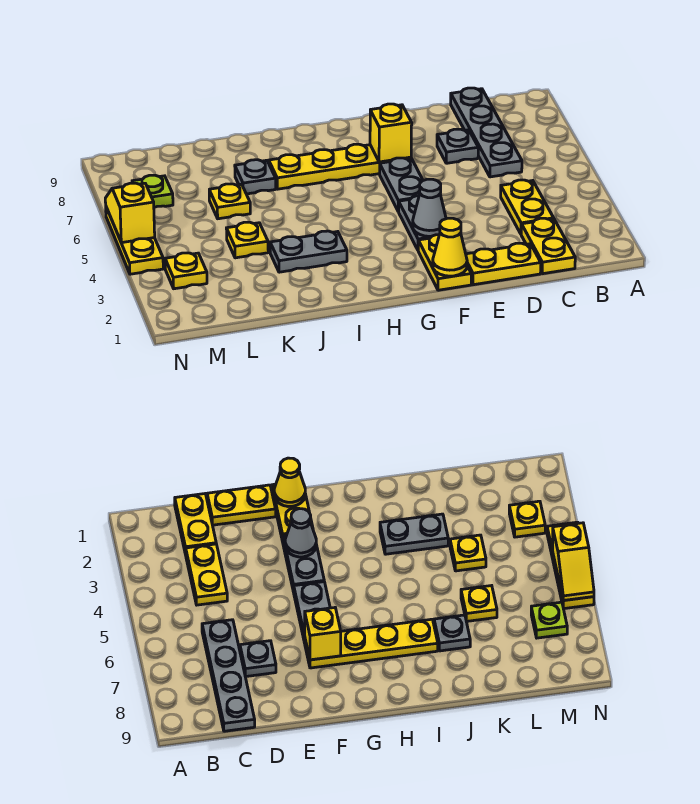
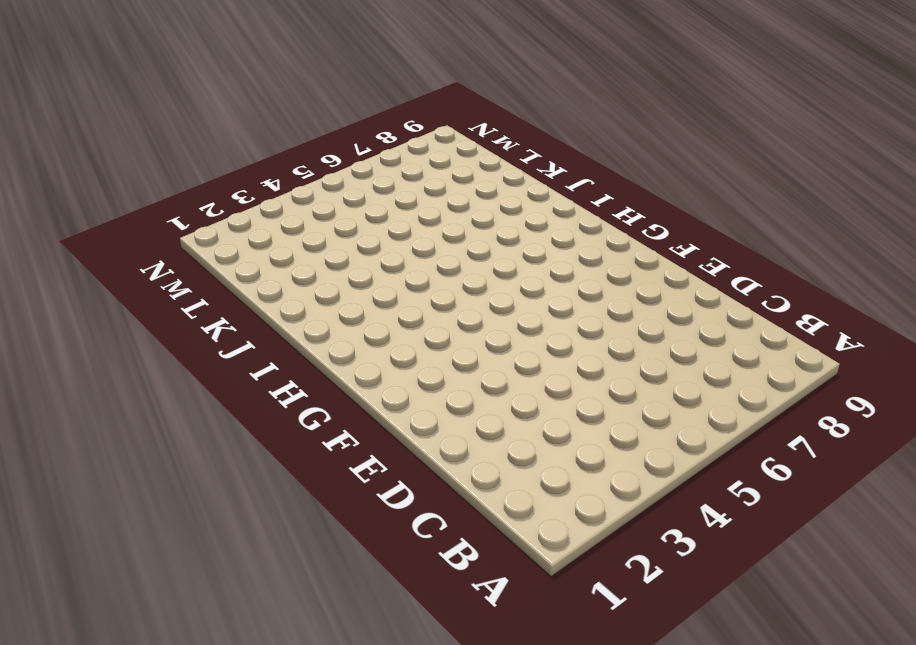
none -> yellow 1x2 plate [521,218,575,274]
none -> yellow 1x2 plate [501,180,554,234]
none -> grey 1x4 plate [451,88,522,177]

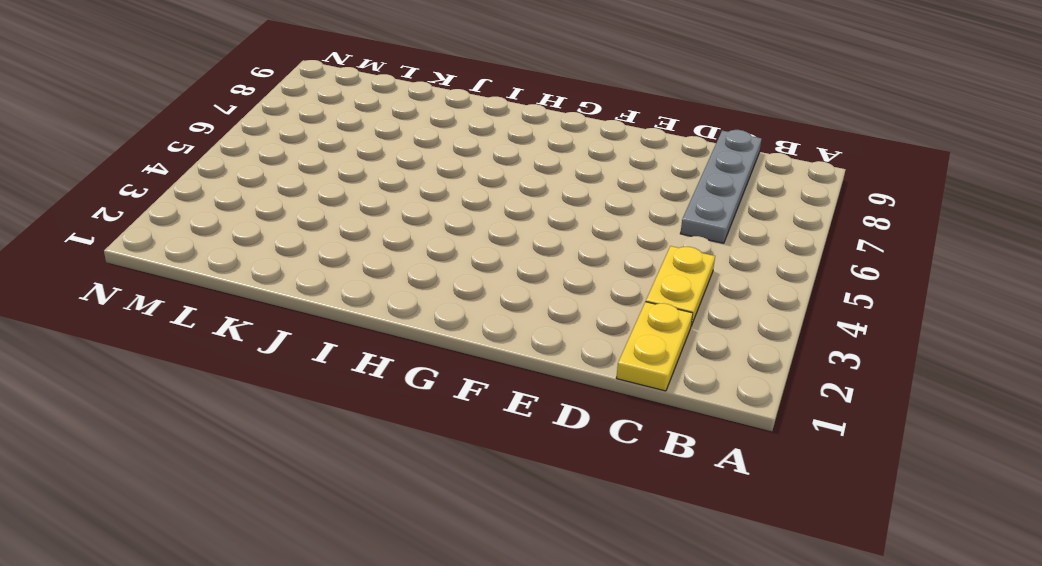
none -> yellow 1x2 plate [466,243,541,285]
none -> grey 1x1 plate [437,129,478,163]
none -> yellow 1x2 plate [418,235,471,290]

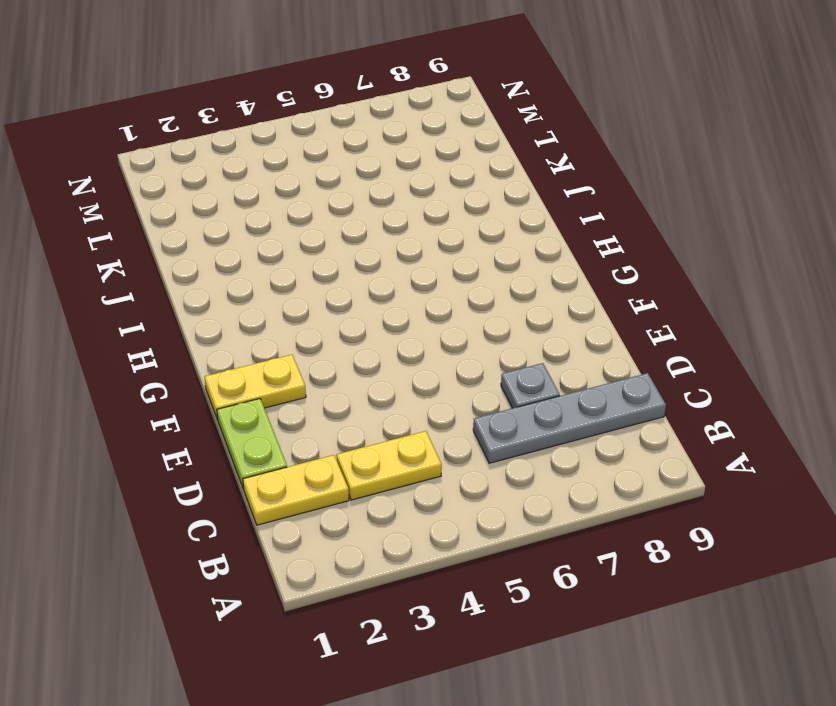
lime 1x2 plate [217,399,287,489] -> yellow 1x2 plate [466,243,541,285]
none -> grey 1x2 plate [398,196,432,250]
none -> grey 1x2 plate [380,158,423,211]
none -> yellow 1x4 plate [269,144,411,189]

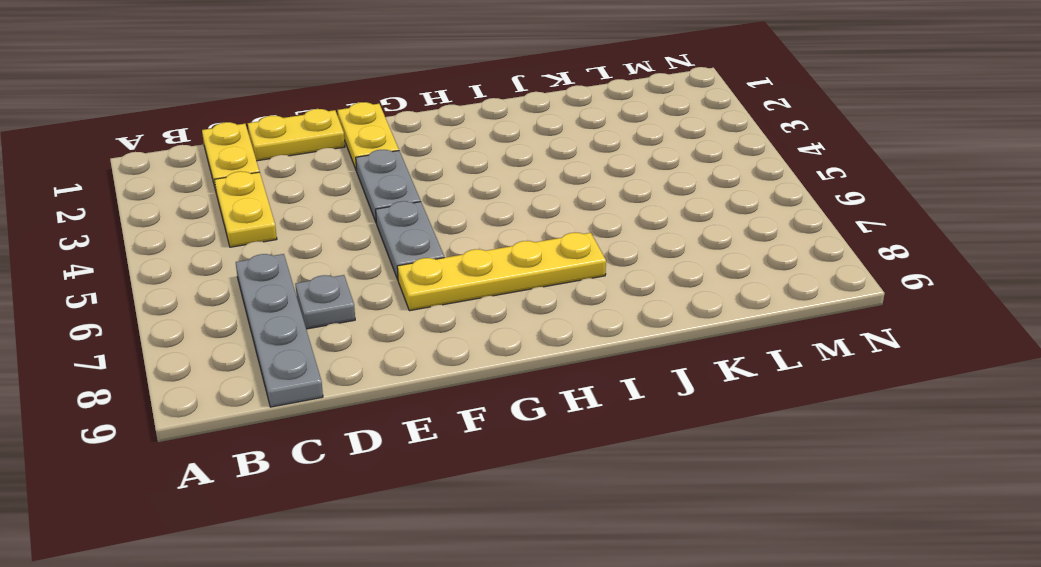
none -> grey 1x2 plate [270,231,347,272]
none -> grey 1x1 plate [235,160,276,194]
none -> yellow 1x1 plate [226,222,268,258]

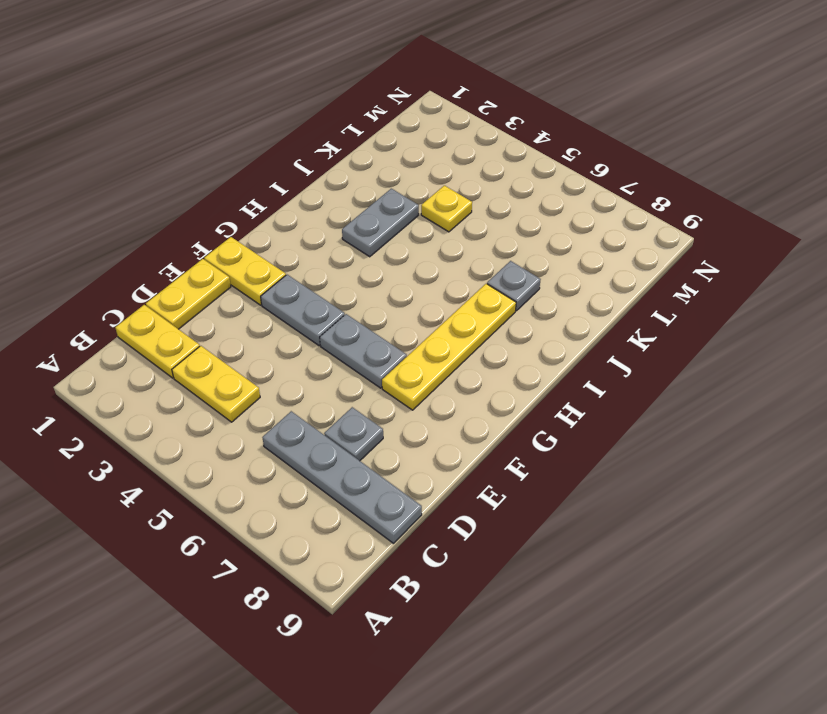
none -> yellow 1x1 plate [209,184,250,219]
none -> yellow 1x1 plate [165,253,207,289]
none -> lime 1x1 plate [132,175,173,207]

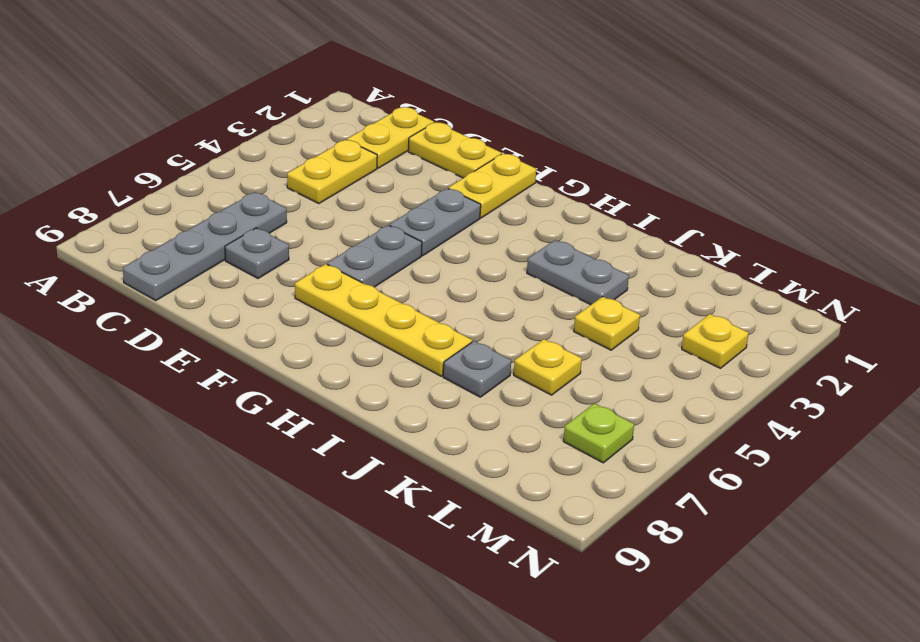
none -> yellow 1x3 plate [106,207,163,274]
none -> yellow 1x1 cone [433,218,467,276]
none -> grey 1x1 cone [413,179,446,236]

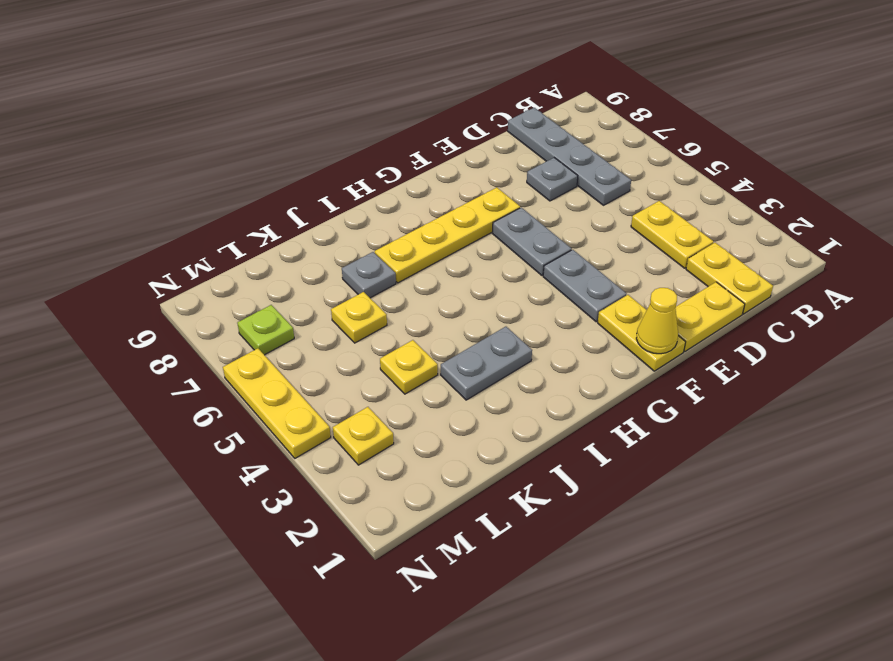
none -> grey 1x1 cone [413,179,446,236]
none -> yellow 1x1 brick [370,104,412,162]
none -> yellow 1x2 slope [105,183,155,243]

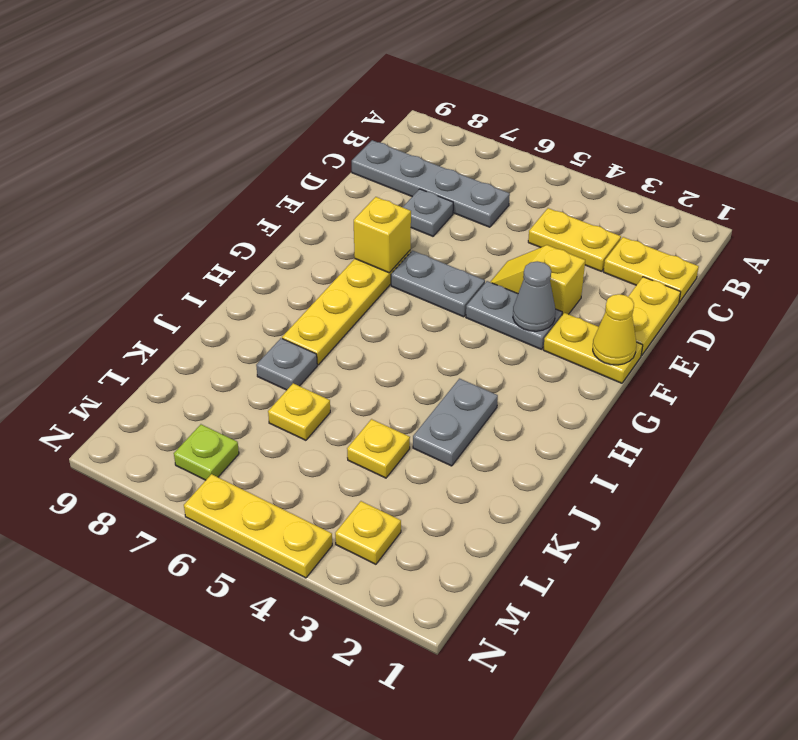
yellow 1x2 slope [491,245,585,315] -> yellow 1x2 slope moved to [105,183,155,243]

